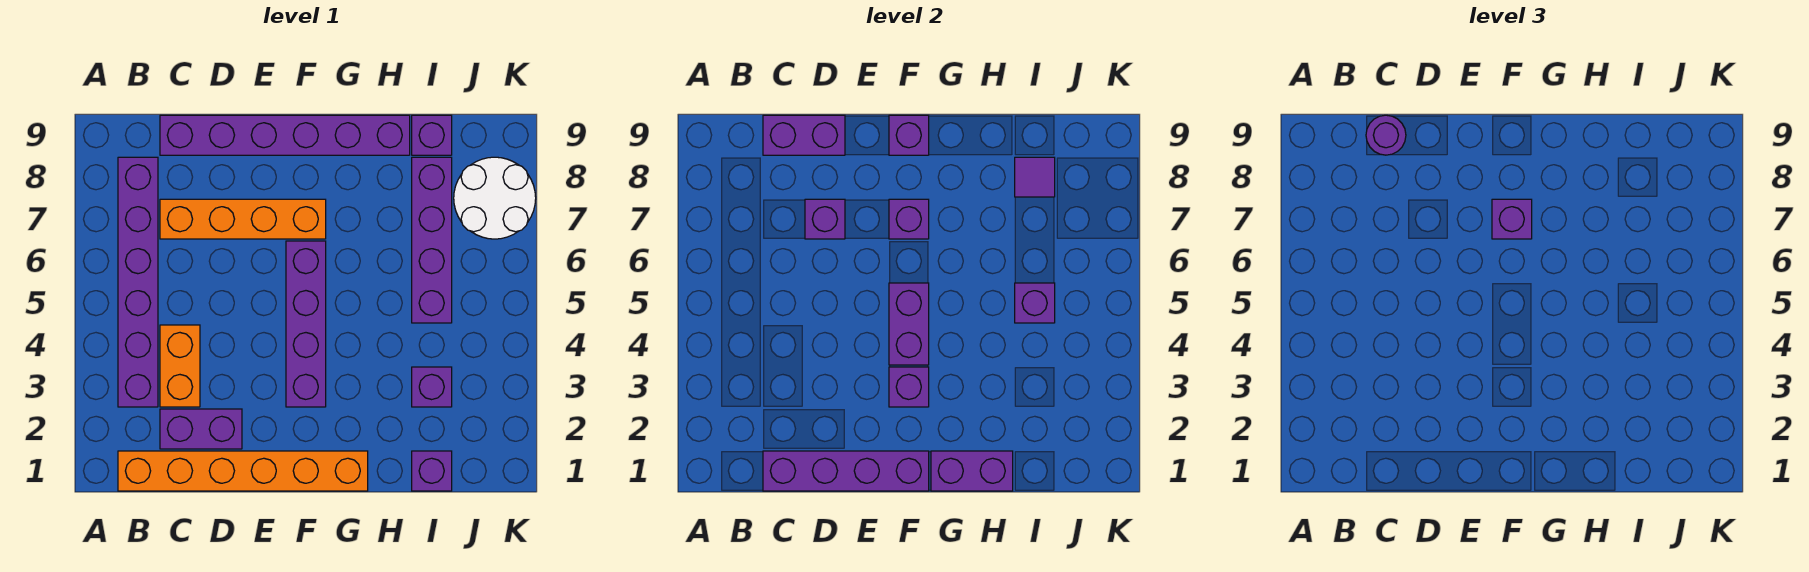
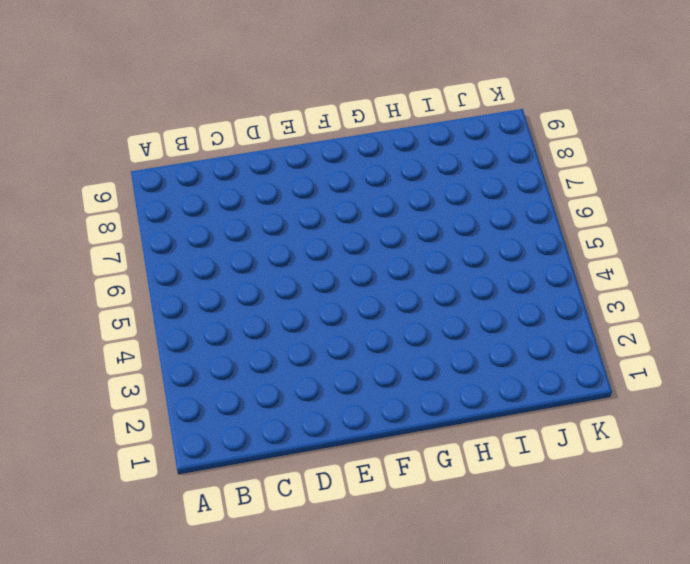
none -> orange 1x6 brick [118,451,368,491]
none -> purple 1x6 brick [118,157,158,407]
none -> purple 1x2 brick [160,409,242,449]

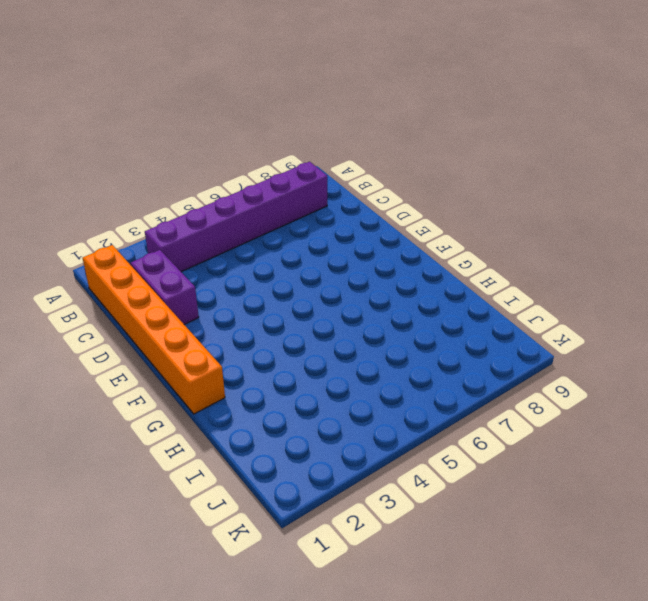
none -> orange 1x2 brick [160,325,200,407]
none -> orange 1x4 brick [160,199,326,239]
none -> purple 1x6 brick [160,115,410,155]

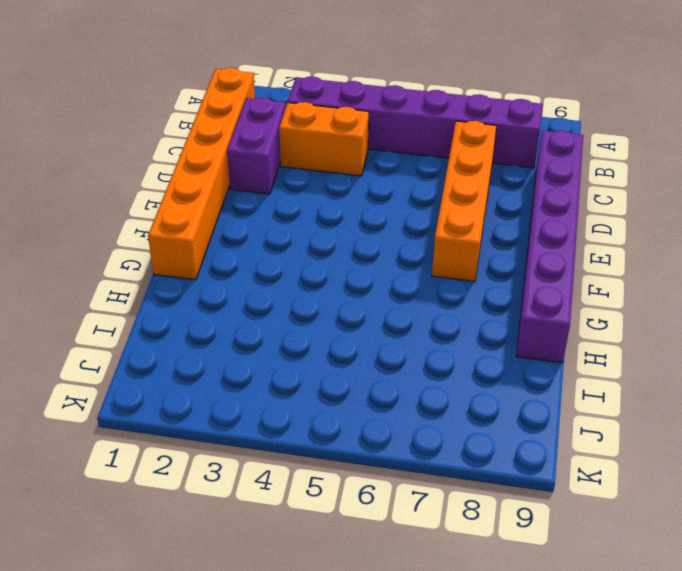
none -> purple 1x4 brick [286,241,326,407]
none -> purple 1x1 brick [412,451,452,491]
none -> purple 1x1 brick [412,367,452,407]

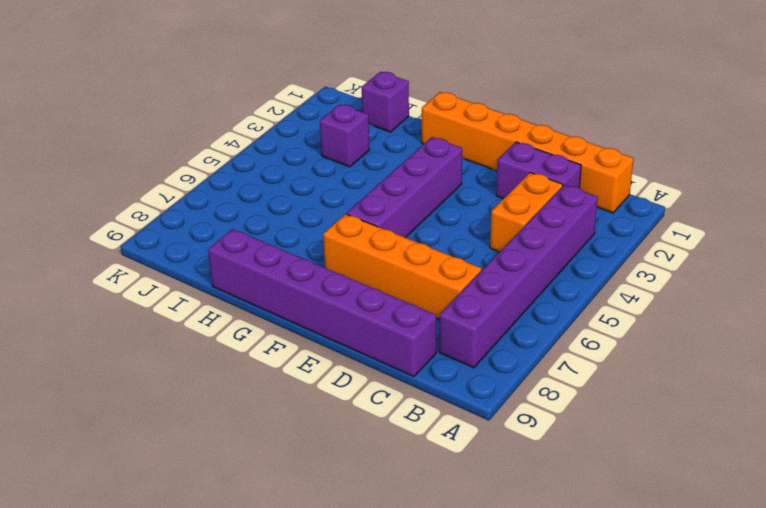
none -> purple 1x4 brick [412,157,452,323]
none -> purple 1x1 brick [412,115,452,155]
none -> white 2x2 round brick [454,157,536,239]

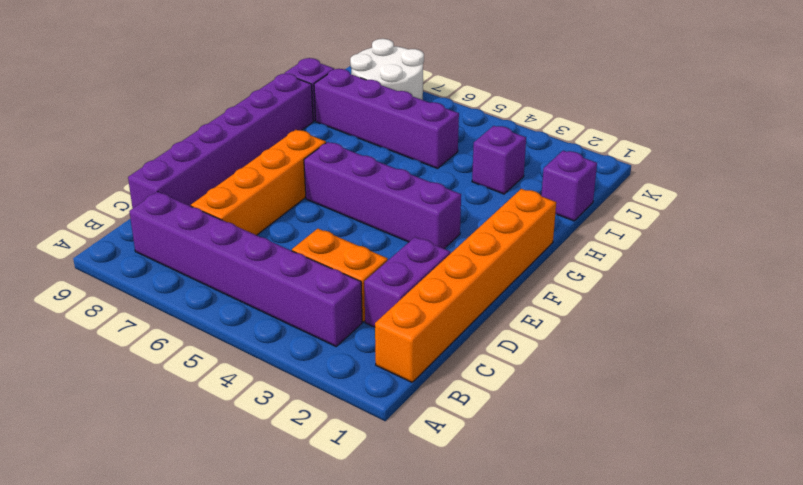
none -> purple 1x4 brick [763,451,929,491]
none -> purple 1x2 brick [763,115,845,155]
none -> purple 1x1 brick [805,199,845,239]

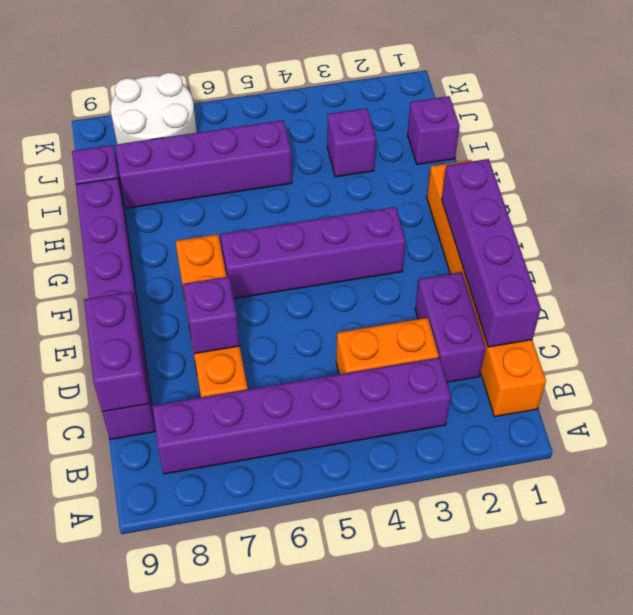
none -> purple 1x1 brick [889,367,929,407]
none -> purple 1x2 brick [889,283,929,365]
none -> purple 1x1 brick [889,199,929,239]

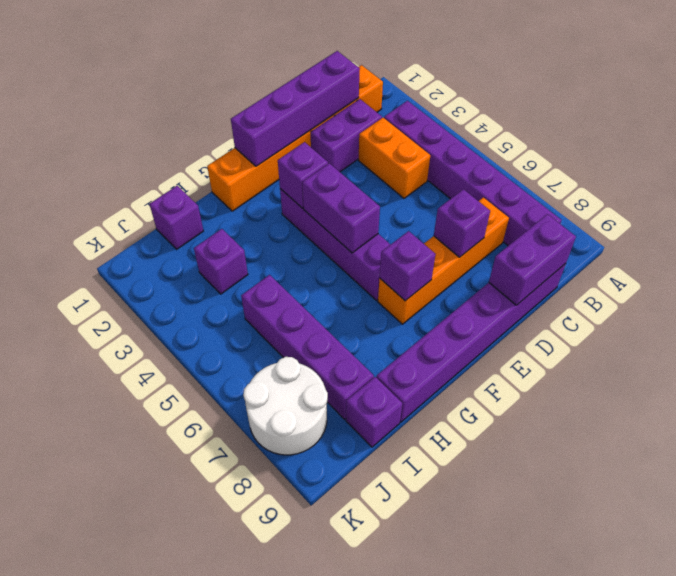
none -> purple 1x1 brick [889,115,929,155]
none -> purple 1x2 brick [931,451,1013,491]
none -> purple 1x1 brick [1015,283,1055,323]

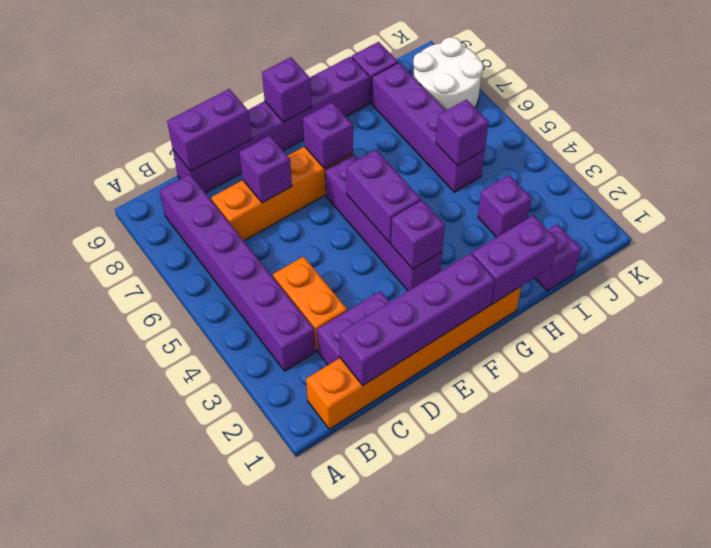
none -> purple 1x1 tile [1015,157,1055,197]
none -> purple 1x1 round brick [1366,115,1406,155]
none -> purple 1x1 brick [1492,199,1532,239]

